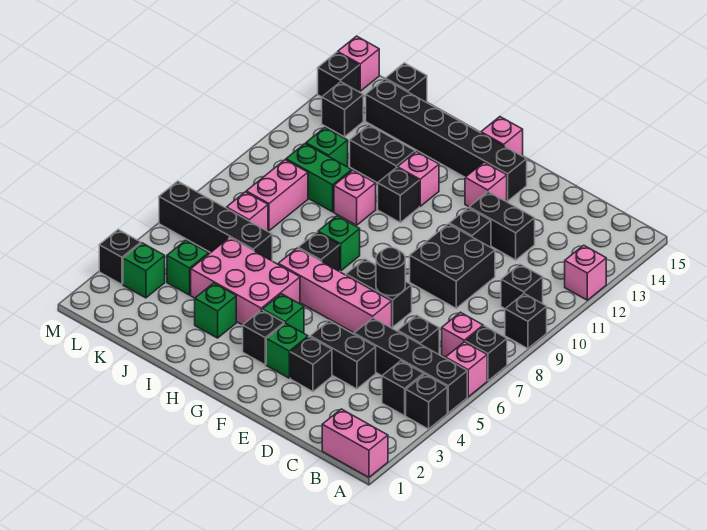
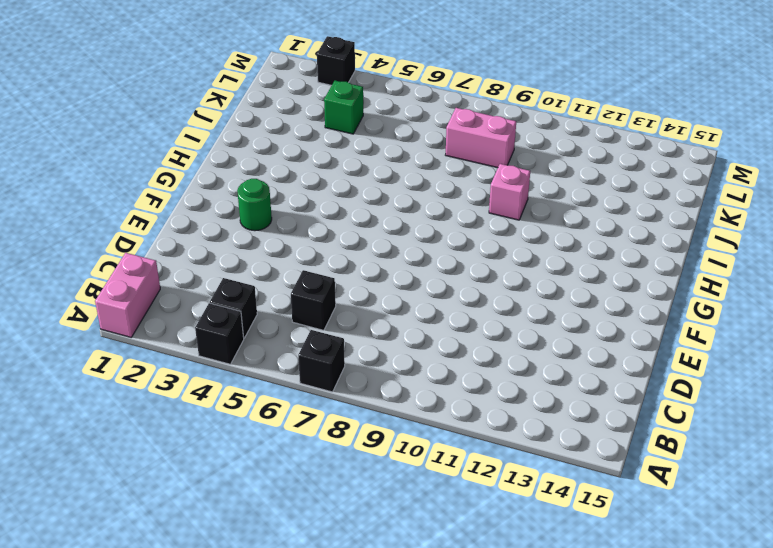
green 1x1 round brick [237,179,272,231] -> green 1x1 brick [266,323,308,378]
none -> black 1x4 brick [354,318,467,413]
none -> pink 1x1 brick [446,342,487,397]
none -> black 1x1 brick [505,294,547,349]
none -> pink 1x1 brick [565,245,606,300]

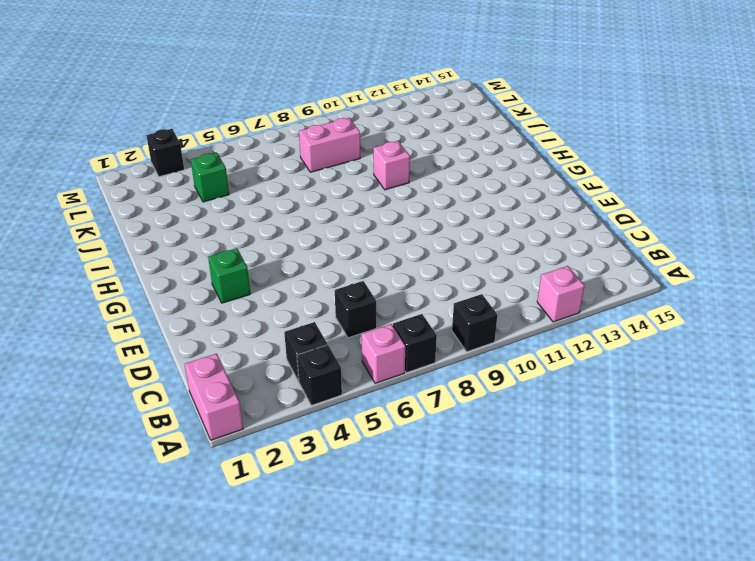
none -> black 1x4 brick [354,318,467,413]
none -> pink 1x1 brick [442,312,483,357]
none -> black 1x1 brick [501,264,543,308]
none -> black 1x2 brick [310,321,376,389]

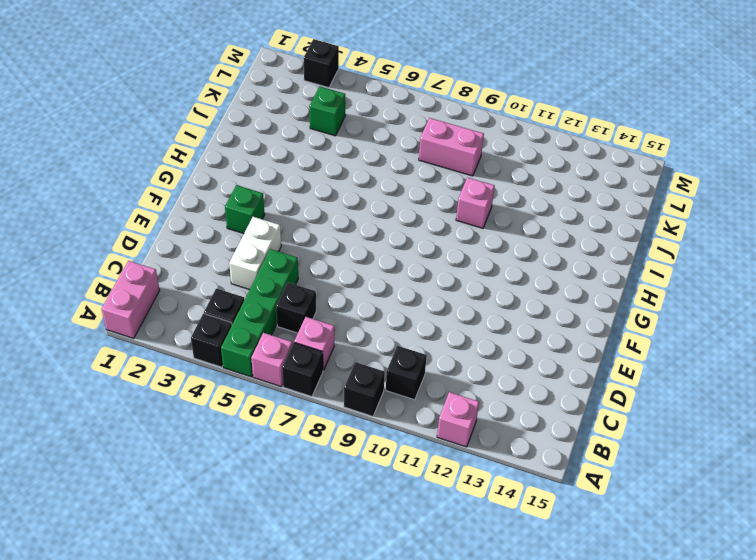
green 1x4 brick [221,249,298,377] -> black 1x4 brick [354,318,467,413]
white 1x2 brick [229,217,281,290] -> black 1x2 brick [310,321,376,389]
none -> black 2x2 brick [410,224,495,308]
none -> black 1x2 brick [469,192,535,260]
none -> black 1x1 brick [290,337,332,392]
none -> pink 1x4 brick [278,248,392,333]

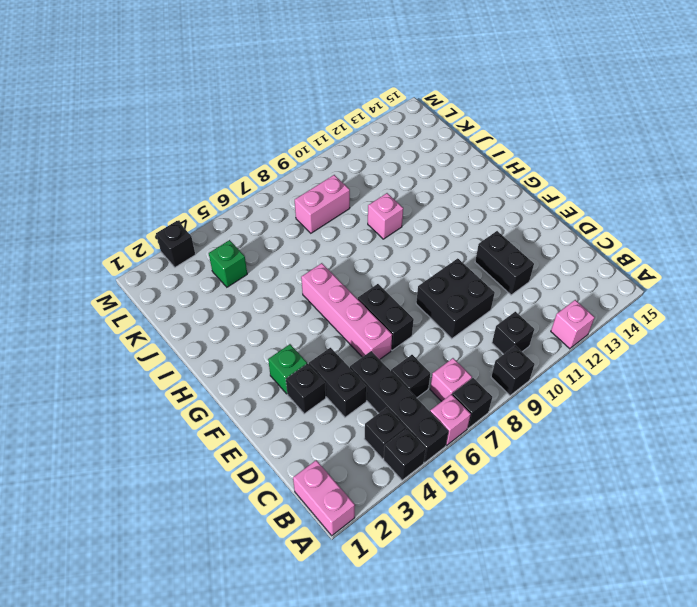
none -> black 1x1 brick [449,208,491,247]
none -> pink 1x1 brick [465,162,507,207]
none -> black 1x6 brick [366,79,527,201]
none -> black 1x1 brick [243,310,284,365]

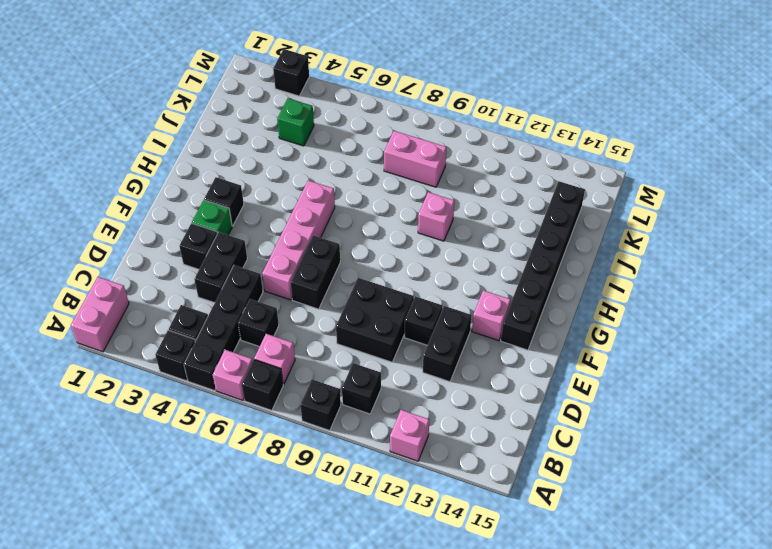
none -> green 1x1 brick [262,294,304,333]
none -> pink 1x1 brick [481,117,523,156]
none -> pink 2x3 brick [191,237,300,325]
none -> black 1x1 brick [298,232,340,272]

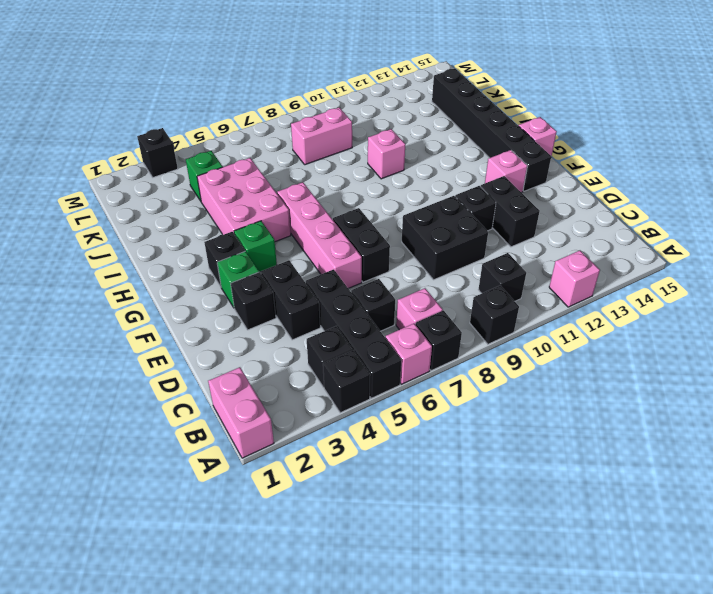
none -> black 1x1 brick [298,232,340,272]
none -> green 1x1 brick [318,216,360,271]
none -> black 1x1 brick [378,168,419,222]
none -> pink 1x1 brick [398,152,439,206]

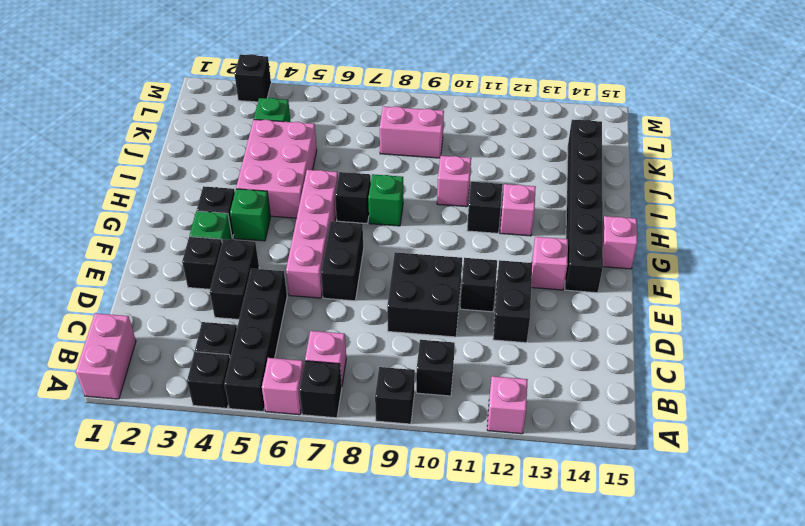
none -> black 1x1 brick [398,315,439,354]
none -> green 1x1 brick [195,283,236,338]
none -> black 1x2 brick [350,125,415,183]
none -> black 1x4 brick [159,181,272,261]

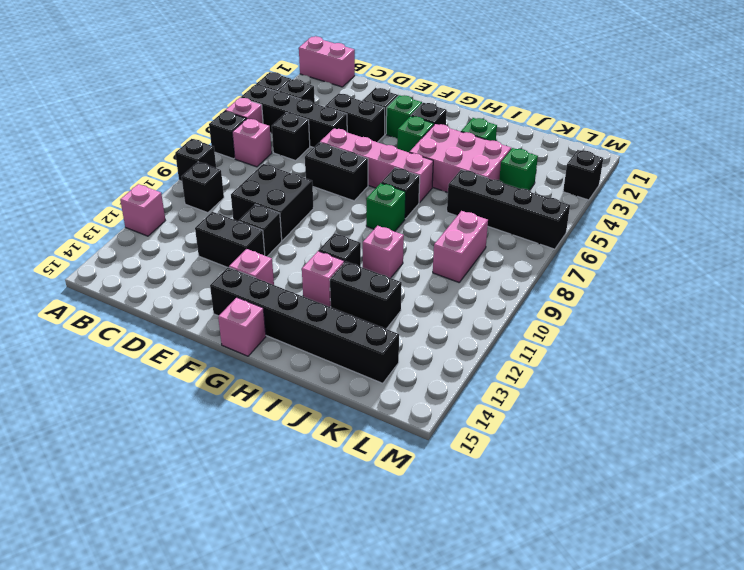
none -> green 1x2 brick [286,144,352,212]
none -> pink 1x1 brick [227,192,268,231]
none -> green 1x1 brick [306,128,348,167]
none -> black 1x1 brick [385,63,427,103]

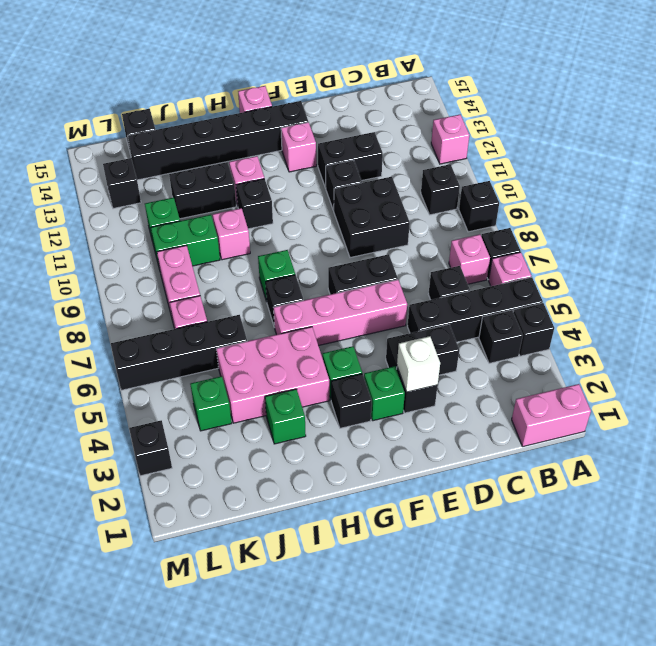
white 1x1 brick [397,336,440,392] -> none
none -> green 1x1 brick [123,243,165,298]
none -> black 1x1 brick [318,52,359,97]
none -> pink 1x1 brick [338,36,379,91]
none -> black 1x1 round brick [376,248,405,296]

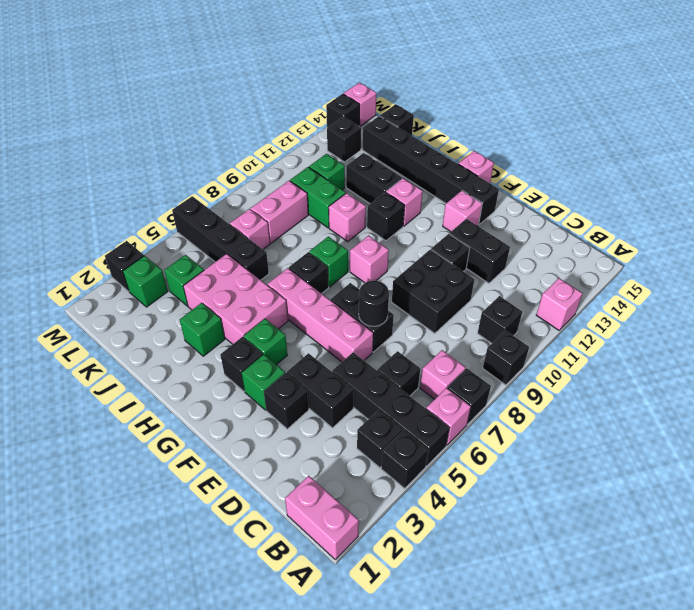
pink 1x1 brick [350,236,389,283] -> none

